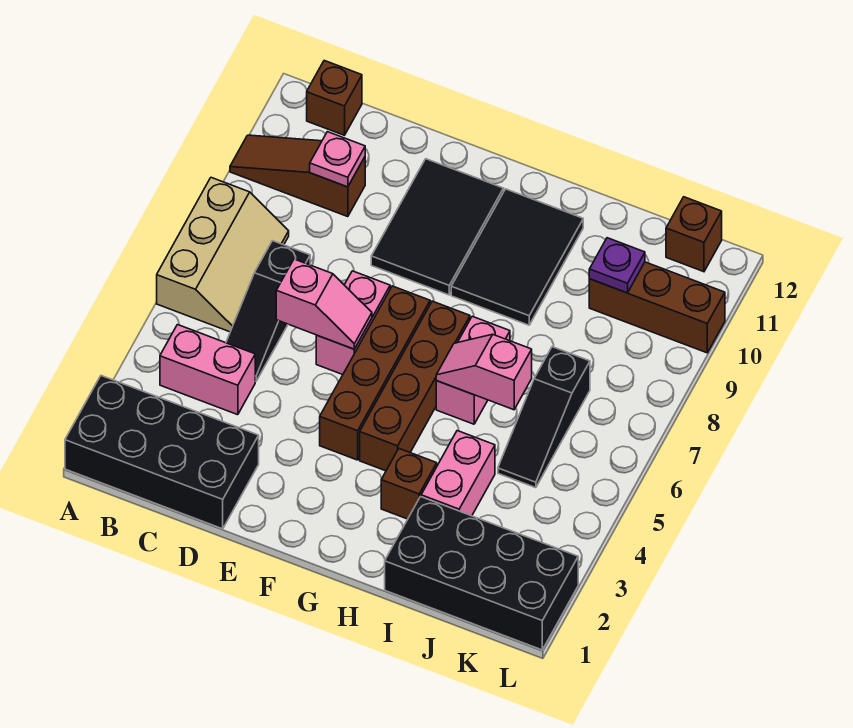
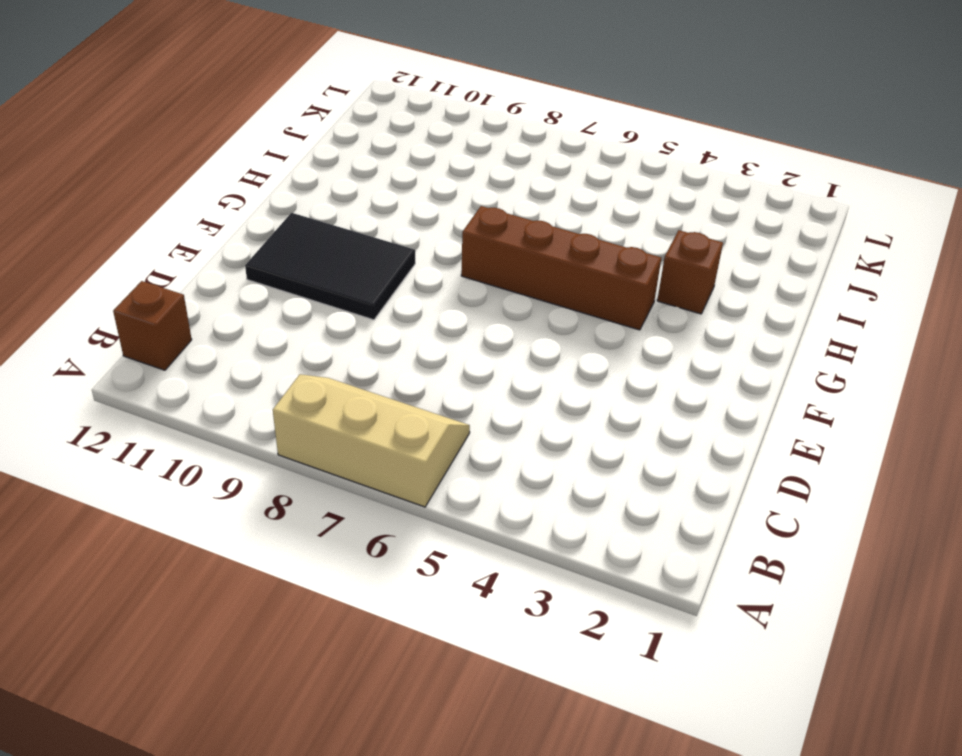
none -> black 2x4 brick [65,376,259,529]
none -> brown 1x3 slope [230,135,365,217]
none -> pink 1x2 brick [160,325,255,415]

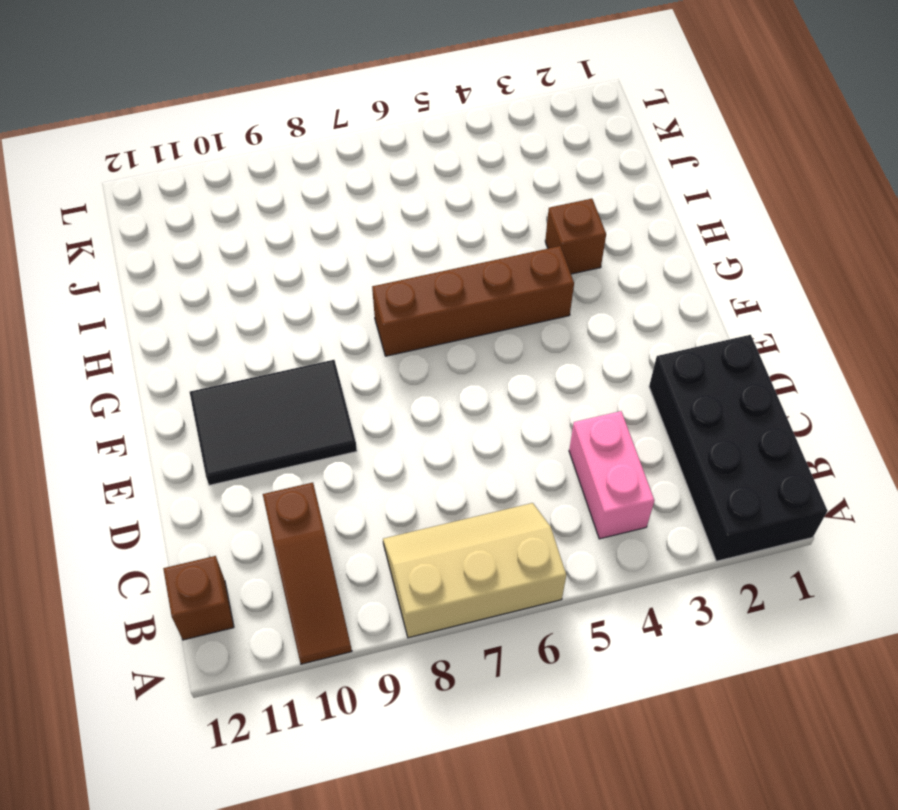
none -> black 1x3 slope [226,241,310,382]
none -> pink 1x2 brick [316,271,390,375]
none -> brown 1x4 brick [320,286,430,460]

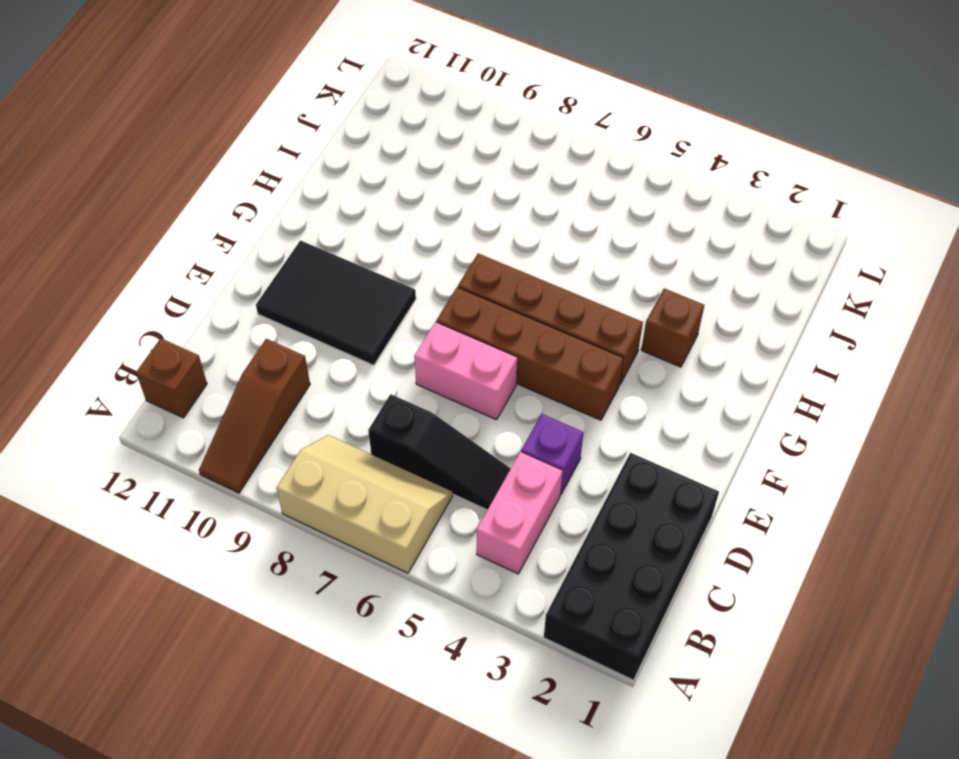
purple 1x1 brick [521,414,583,495] -> none
none -> black 2x3 tile [451,189,583,325]
none -> pink 1x2 brick [436,316,510,424]
none -> black 2x4 brick [385,497,578,650]

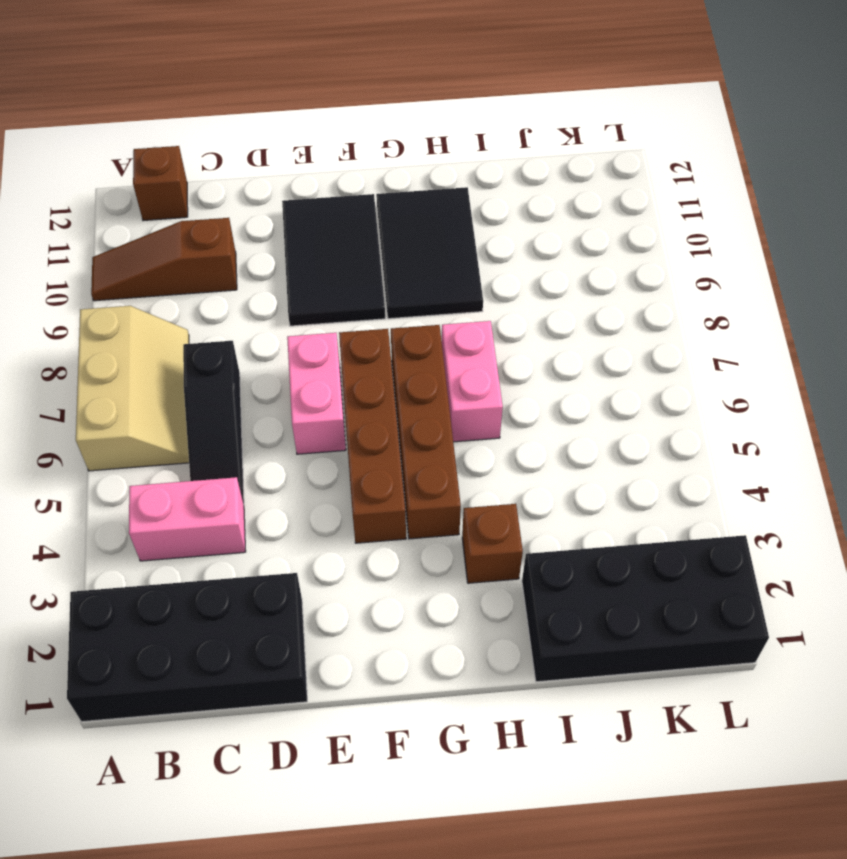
none -> pink 1x2 brick [421,431,495,516]
none -> black 1x3 slope [498,347,590,488]
none -> brown 1x3 brick [589,262,725,353]

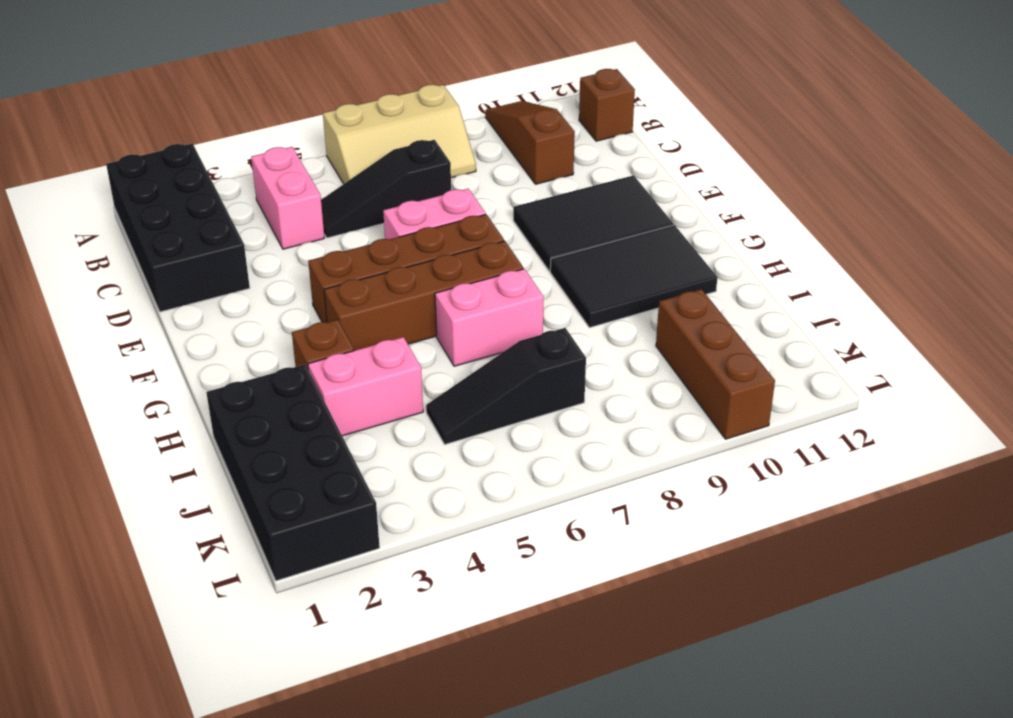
none -> brown 1x1 brick [666,197,722,272]
none -> pink 1x1 plate [310,132,365,187]
none -> pink 1x2 slope [276,259,372,349]

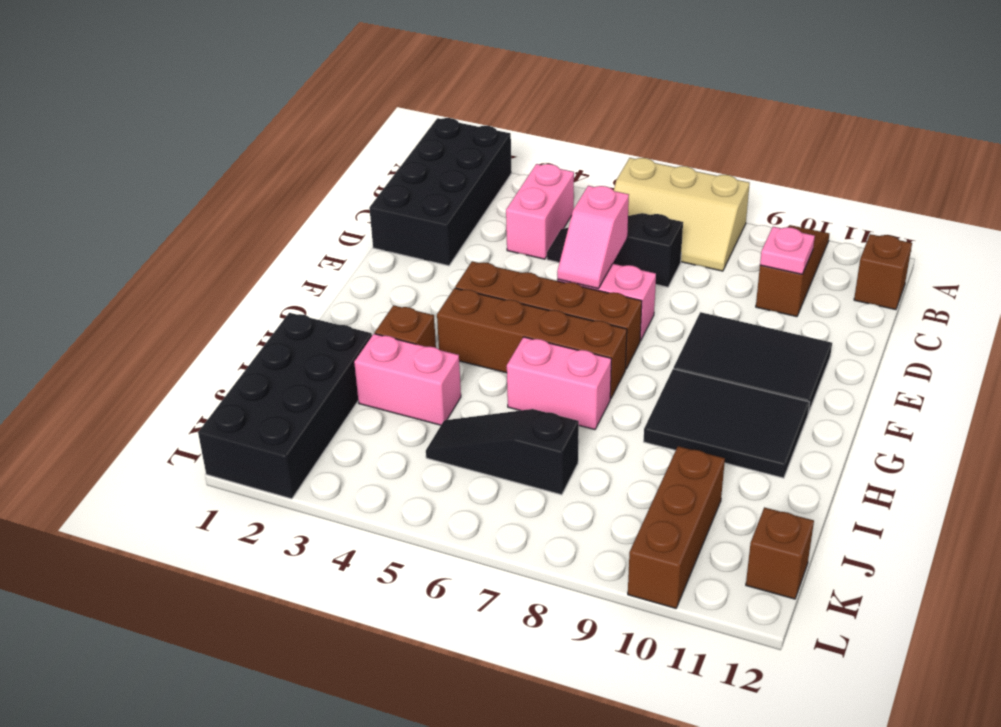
none -> pink 1x2 slope [436,334,532,410]
none -> purple 1x1 plate [589,238,645,293]

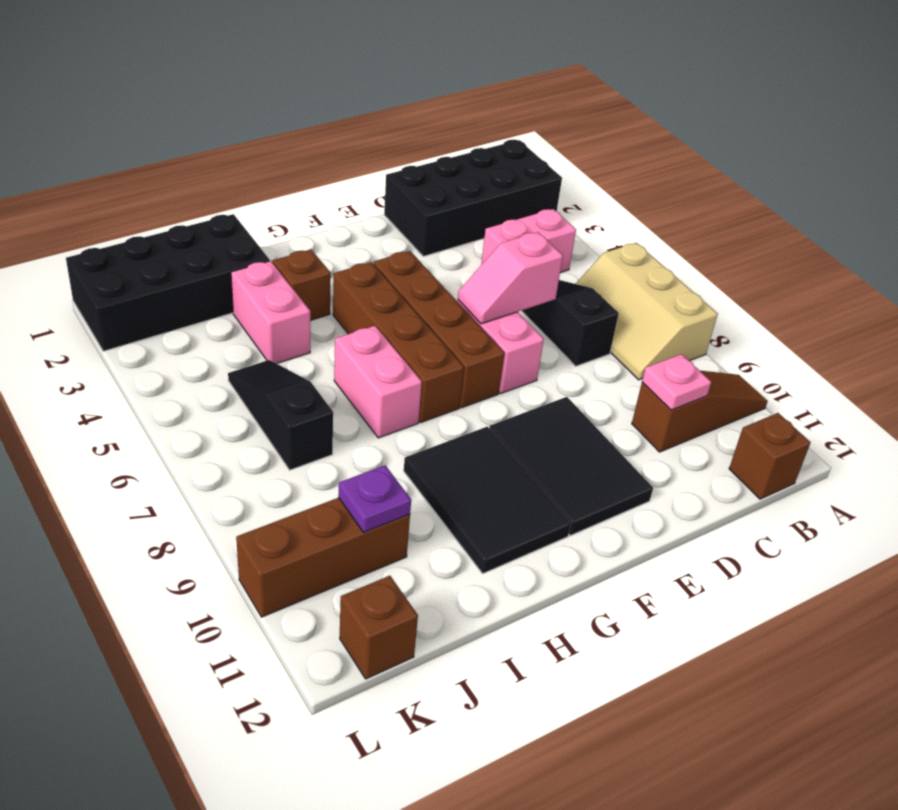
none -> pink 1x2 slope [436,334,532,410]

